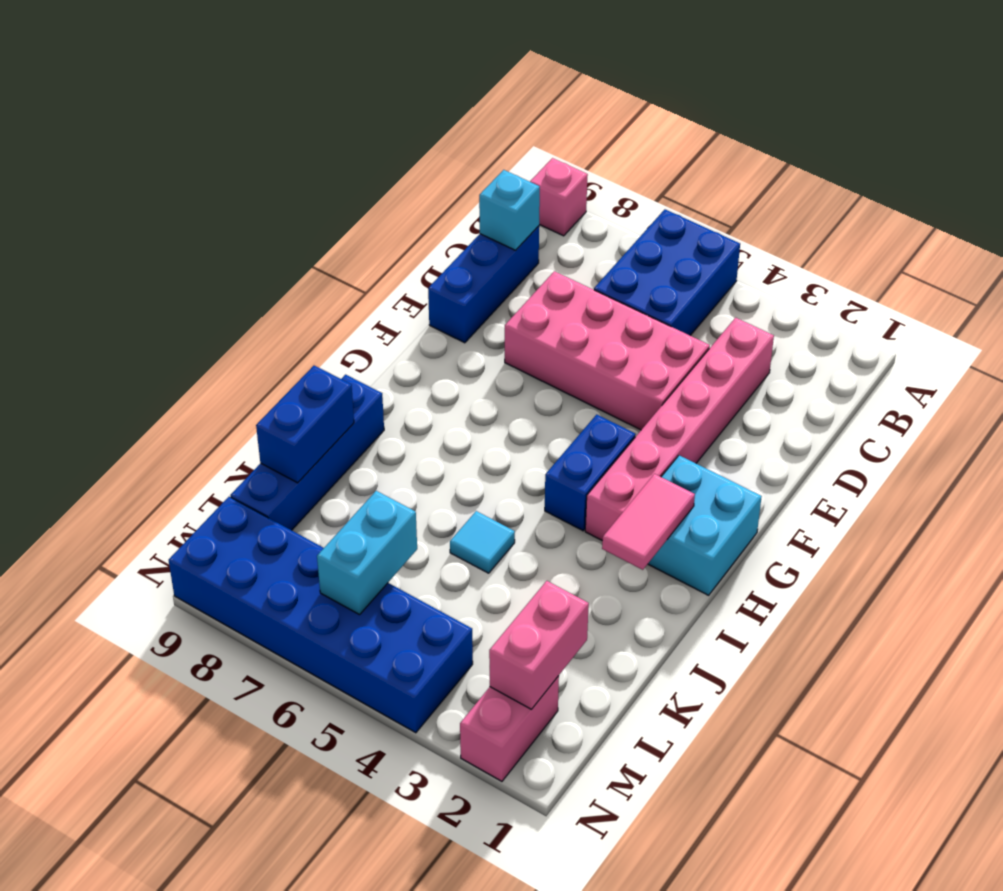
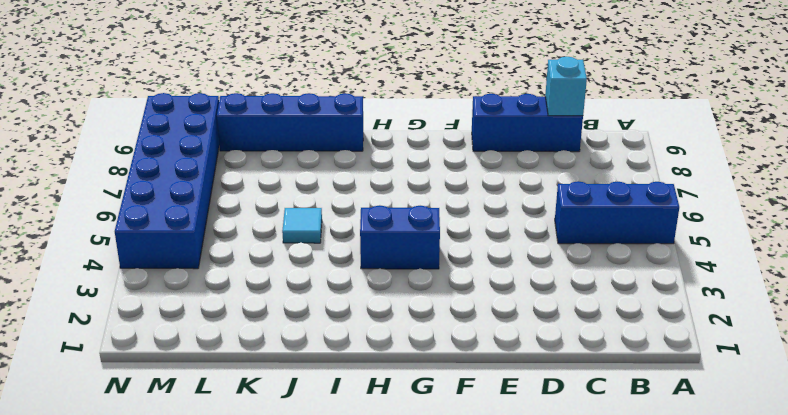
blue 1x3 brick [555,181,679,244] -> blue 2x3 brick [594,210,740,335]
none -> pink 1x1 brick [530,158,588,236]
none -> pink 1x6 brick [585,318,774,541]
none -> pink 2x4 brick [505,271,710,430]

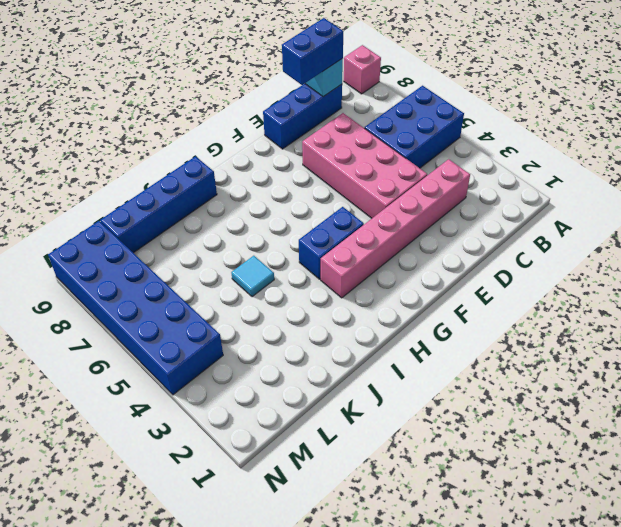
blue 1x2 brick [282,18,343,85] -> blue 1x2 brick moved to [256,366,354,483]
none -> cyan 2x2 brick [648,455,762,595]
none -> pink 1x2 brick [460,676,559,781]
none -> pink 1x2 tile [602,474,695,570]

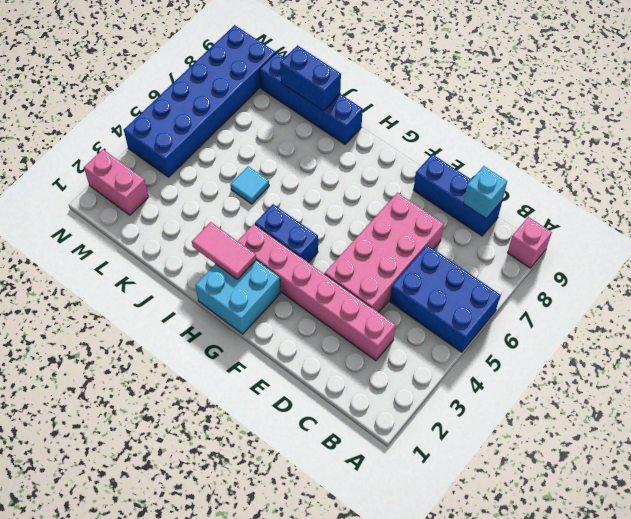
none -> pink 1x2 brick [489,581,589,709]
none -> cyan 1x2 brick [317,491,417,615]

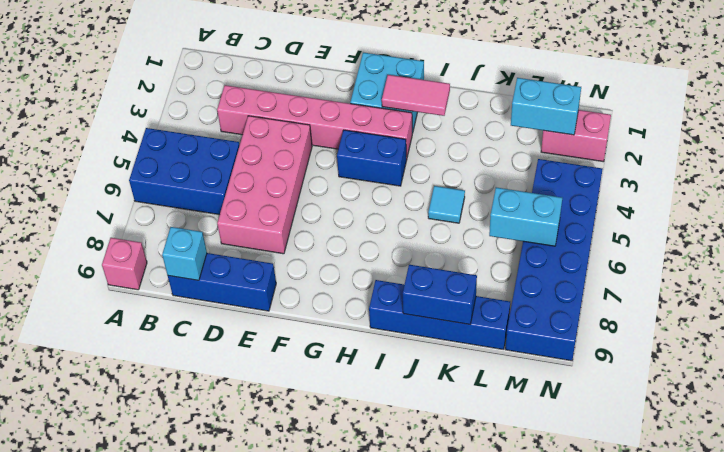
cyan 1x2 brick [511,78,581,135] -> pink 1x2 brick [489,581,589,709]

